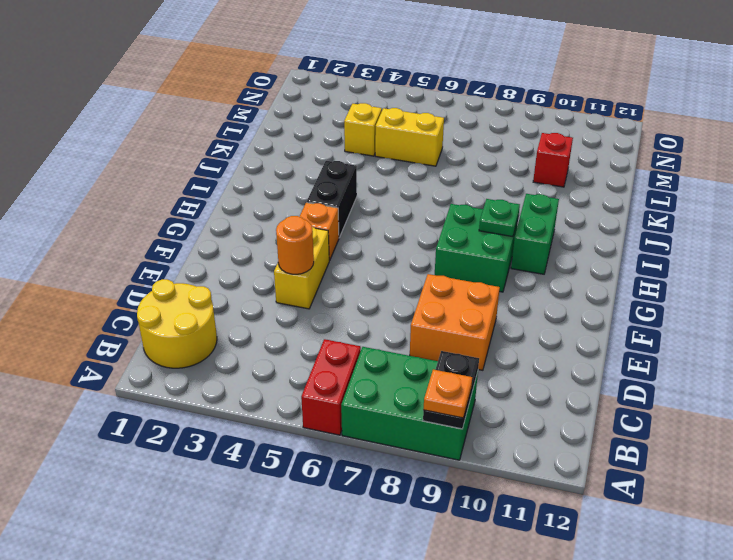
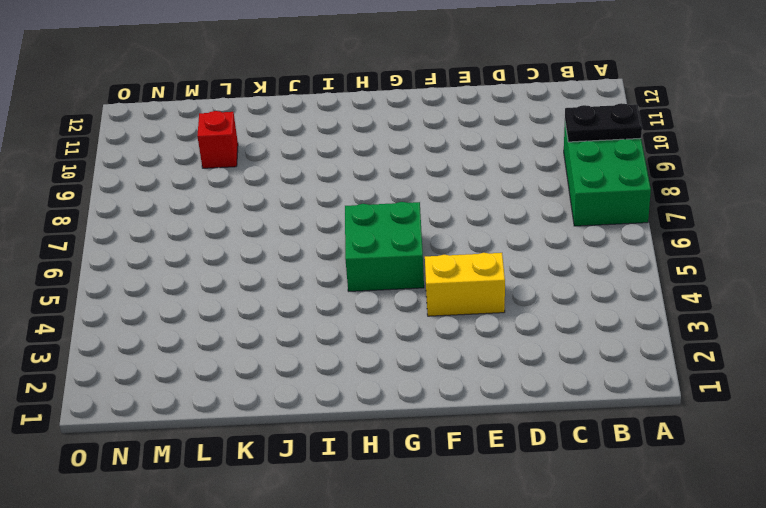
green 2x2 brick [345,202,424,291] -> green 2x2 brick moved to [435,204,518,292]
none -> red 1x2 brick [301,339,361,435]
none -> yellow 2x2 round brick [137,279,217,368]
none -> orange 2x2 brick [410,274,500,370]

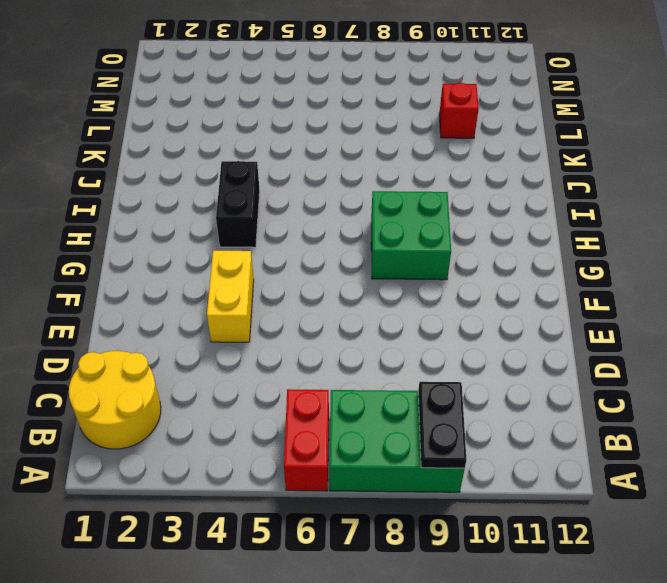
none -> orange 2x2 brick [410,274,500,370]
none -> orange 1x1 brick [300,203,339,260]
none -> green 1x2 brick [511,194,559,274]

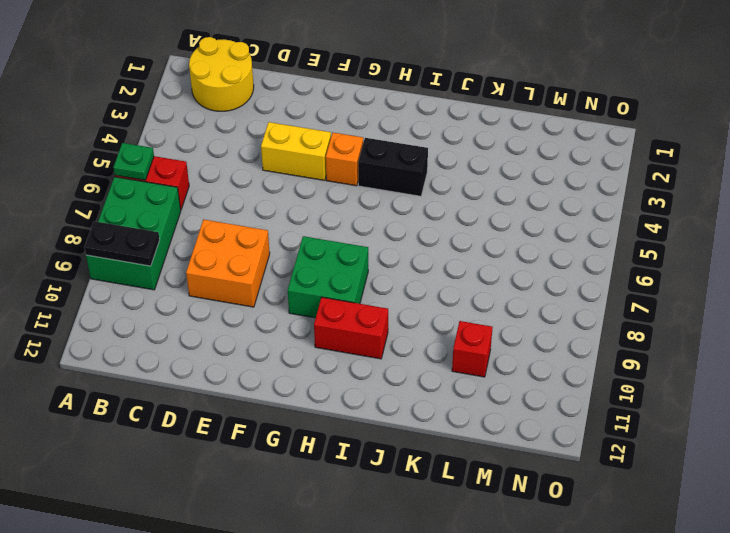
green 1x1 plate [113,143,154,180] -> green 1x1 plate moved to [479,199,520,237]
red 1x2 brick [314,297,388,359] -> green 1x2 brick [511,194,559,274]
none -> yellow 1x1 brick [344,103,382,156]
none -> yellow 1x2 brick [375,108,444,166]
none -> orange 1x1 round brick [276,216,314,274]

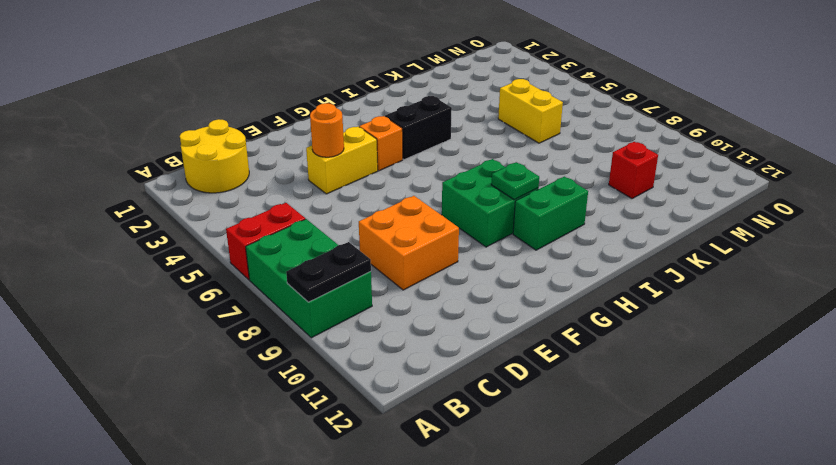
none -> yellow 1x1 brick [344,103,382,156]
none -> orange 1x1 plate [423,369,472,418]

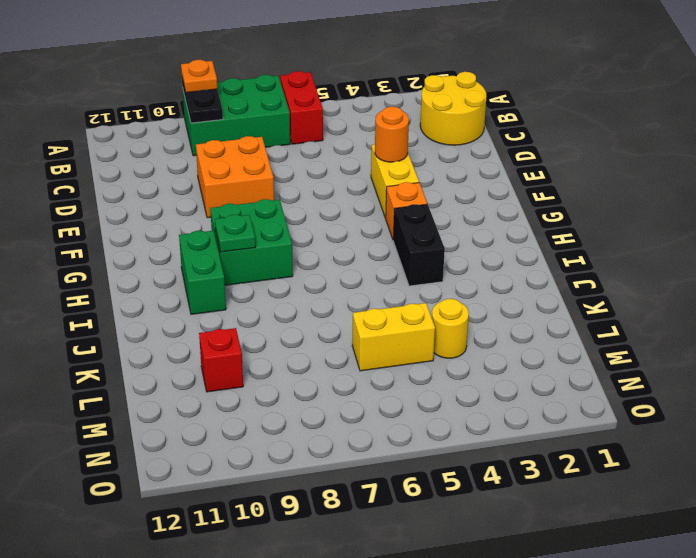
yellow 1x1 round brick [432,299,469,358] -> yellow 1x1 brick [344,103,382,156]

